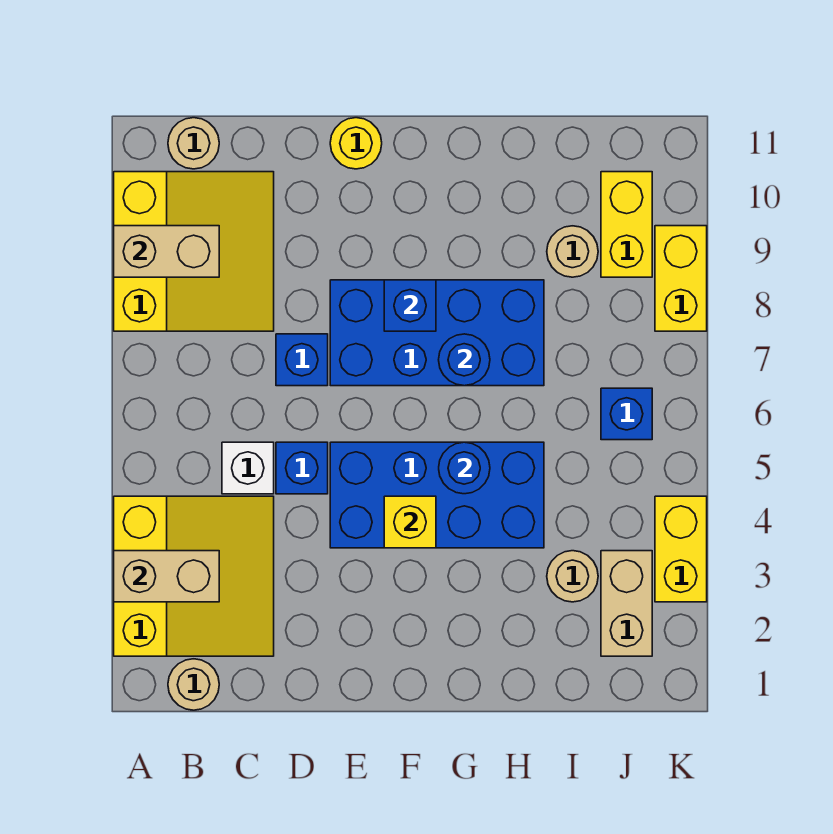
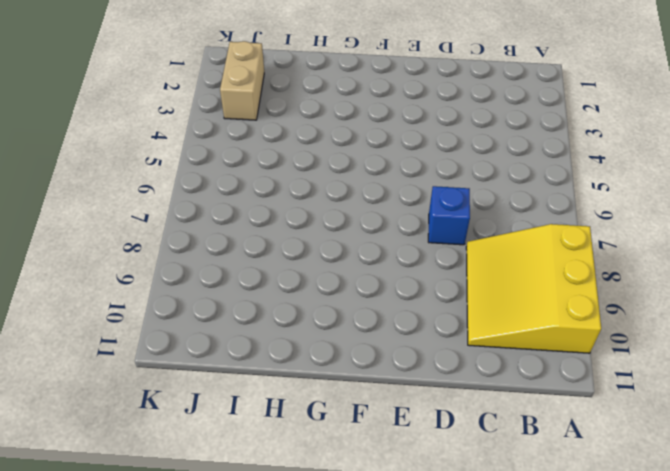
none -> yellow 3x3 slope [114,496,274,656]
none -> tan 1x1 round brick [168,659,219,710]
none -> tan 1x1 round brick [168,118,219,169]

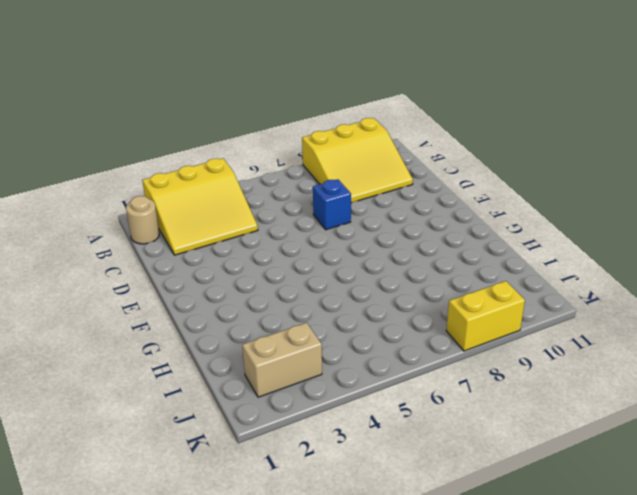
none -> tan 1x1 round brick [168,118,219,169]
none -> white 1x1 brick [222,442,274,494]
none -> blue 1x1 brick [276,442,328,494]

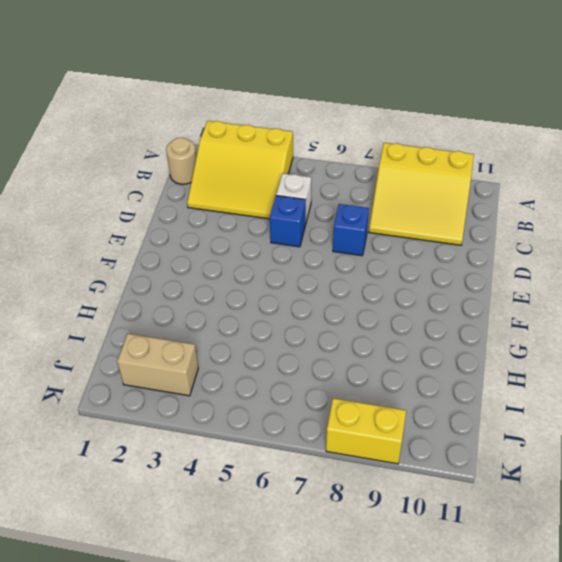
none -> tan 1x1 round brick [168,118,219,169]
none -> blue 2x4 brick [330,442,544,548]
none -> blue 2x4 brick [330,280,544,386]

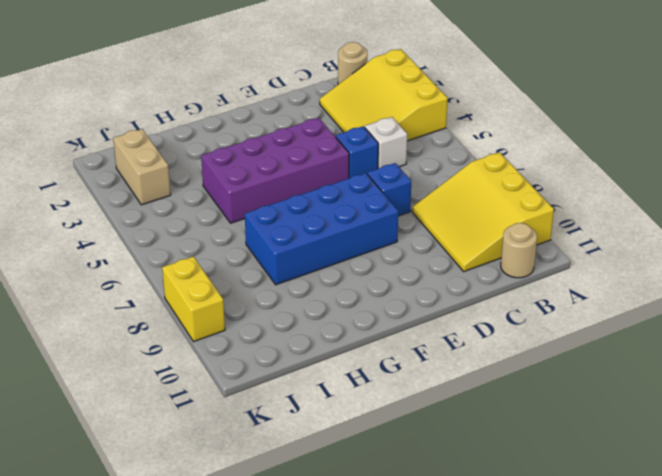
purple 2x4 brick [201,118,349,223] -> blue 2x4 brick [330,442,544,548]
none -> yellow 1x1 round brick [330,118,382,169]
none -> tan 1x1 round brick [547,551,598,602]
none -> tan 1x1 round brick [547,226,598,277]

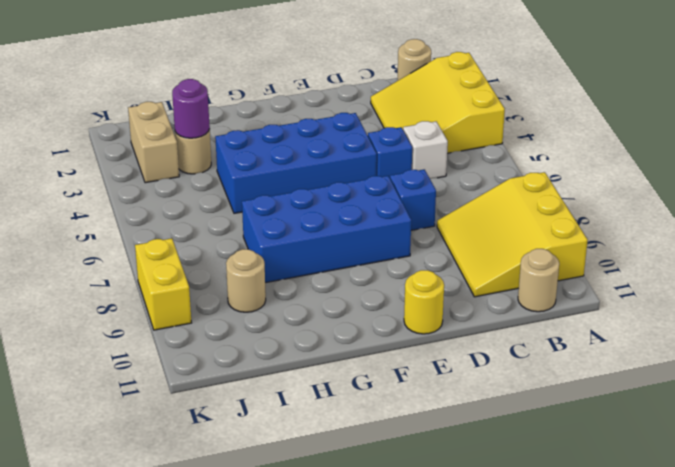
purple 1x1 round brick [172,79,210,138] -> none
none -> blue 1x1 brick [601,388,652,440]
none -> yellow 1x2 brick [601,172,652,277]
none -> yellow 1x2 brick [655,496,707,602]

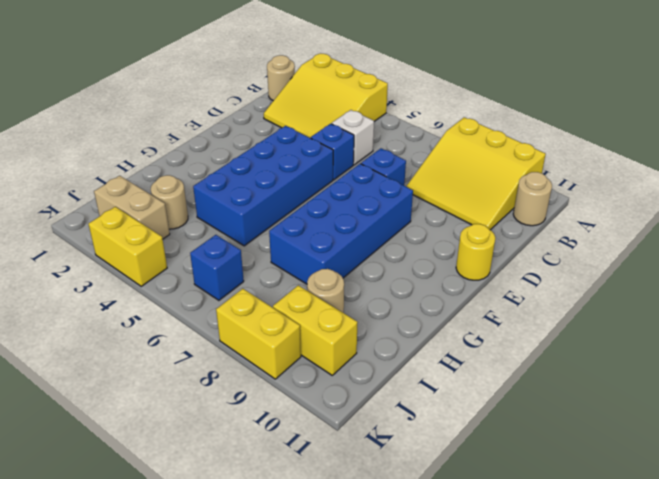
none -> tan 1x2 brick [114,551,219,602]
none -> tan 1x2 brick [114,226,219,277]
none -> yellow 1x1 brick [384,496,436,548]

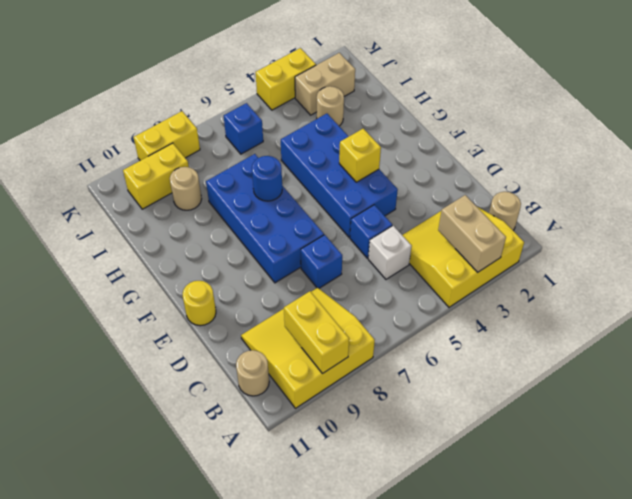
yellow 1x2 brick [284,291,349,373] -> tan 1x2 brick [114,226,219,277]
none -> blue 1x1 brick [384,280,436,331]
none -> blue 1x1 round brick [439,442,490,494]

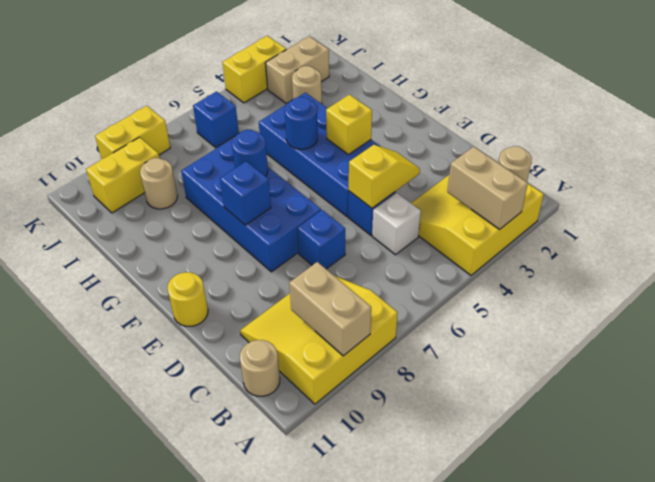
yellow 1x2 slope [349,145,420,208] -> none

